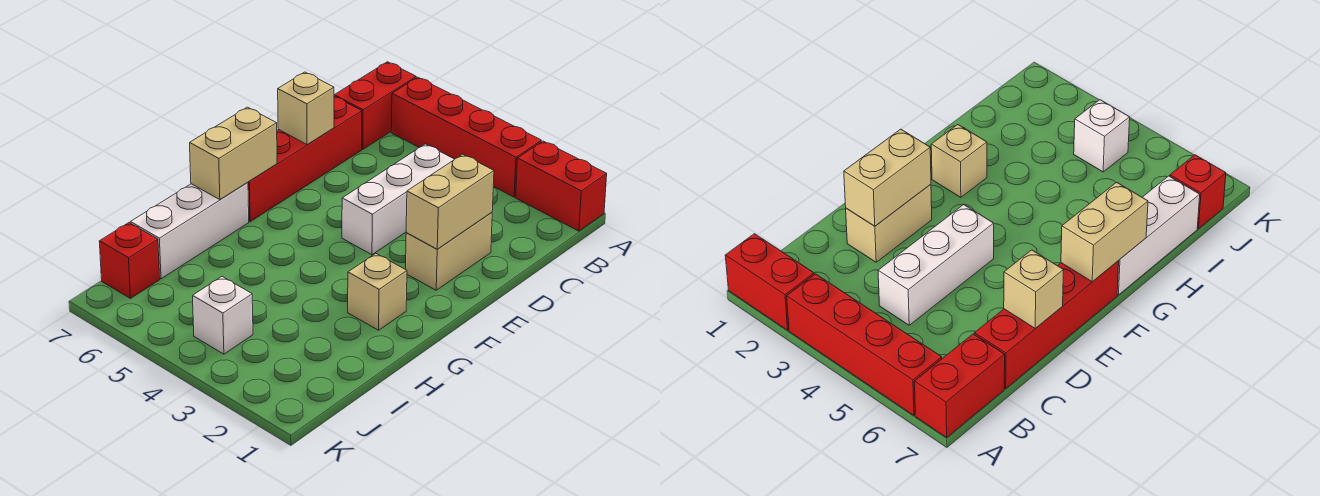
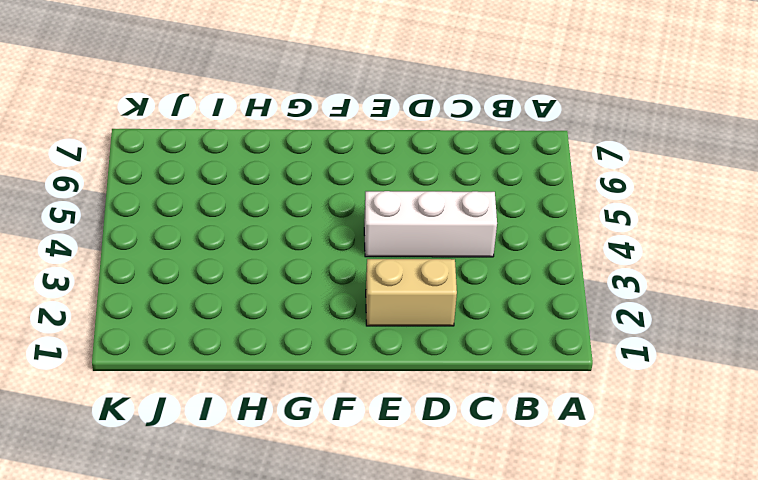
none -> red 1x2 brick [516,141,607,231]
none -> red 1x4 brick [391,77,541,197]
none -> red 1x2 brick [334,62,416,149]

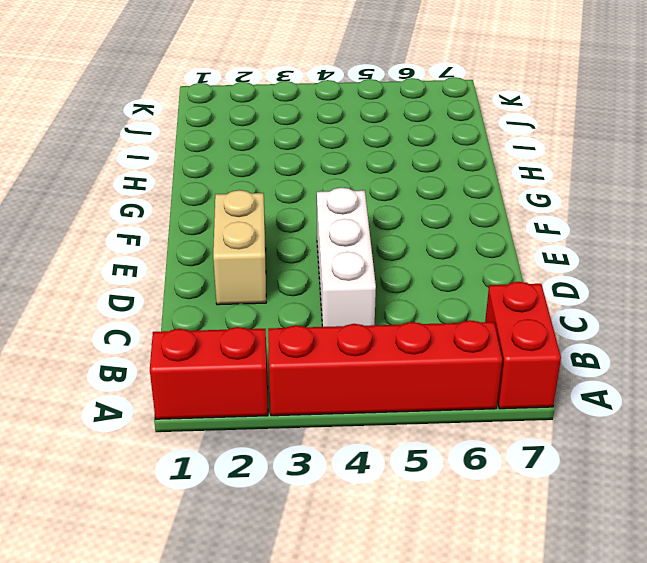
none -> red 1x4 brick [248,96,362,222]
none -> tan 1x1 brick [348,253,407,330]
none -> white 1x3 brick [130,183,249,279]

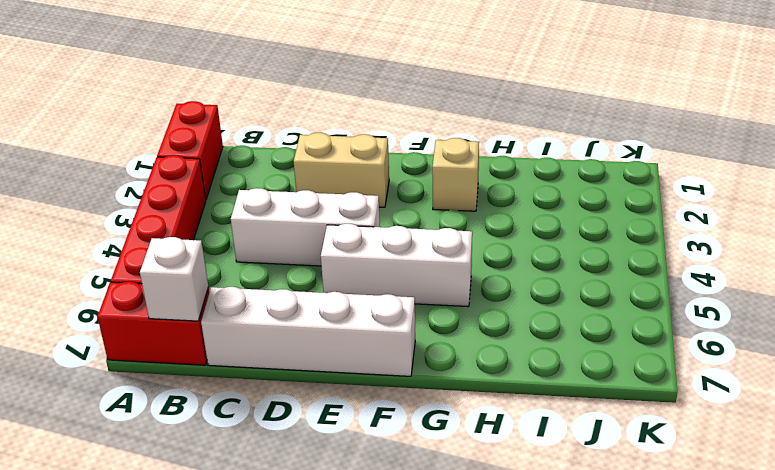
white 1x1 brick [140,237,208,321] -> white 1x1 brick moved to [193,277,253,354]
white 1x4 brick [201,287,415,376] -> red 1x4 brick [248,96,362,222]
white 1x3 brick [321,224,472,307] -> white 1x3 brick moved to [130,183,249,279]
none -> red 1x1 brick [99,223,160,298]
none -> tan 1x2 brick [406,154,494,249]
none -> tan 1x1 brick [278,72,334,145]

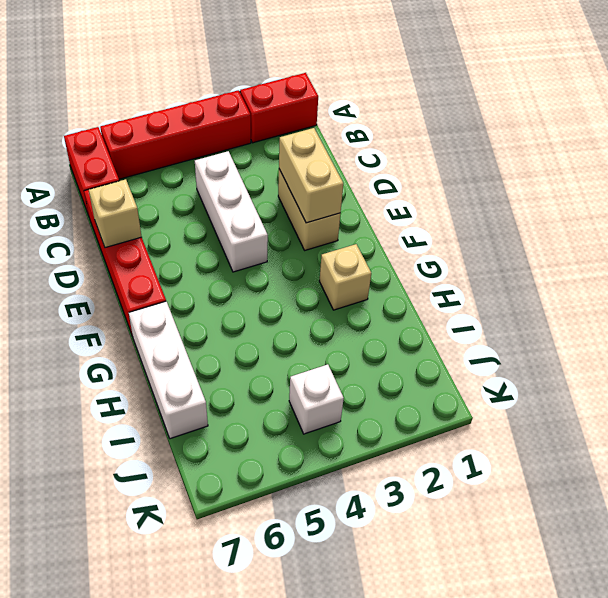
none -> red 1x1 brick [99,223,160,298]
none -> tan 1x2 brick [190,107,277,200]

